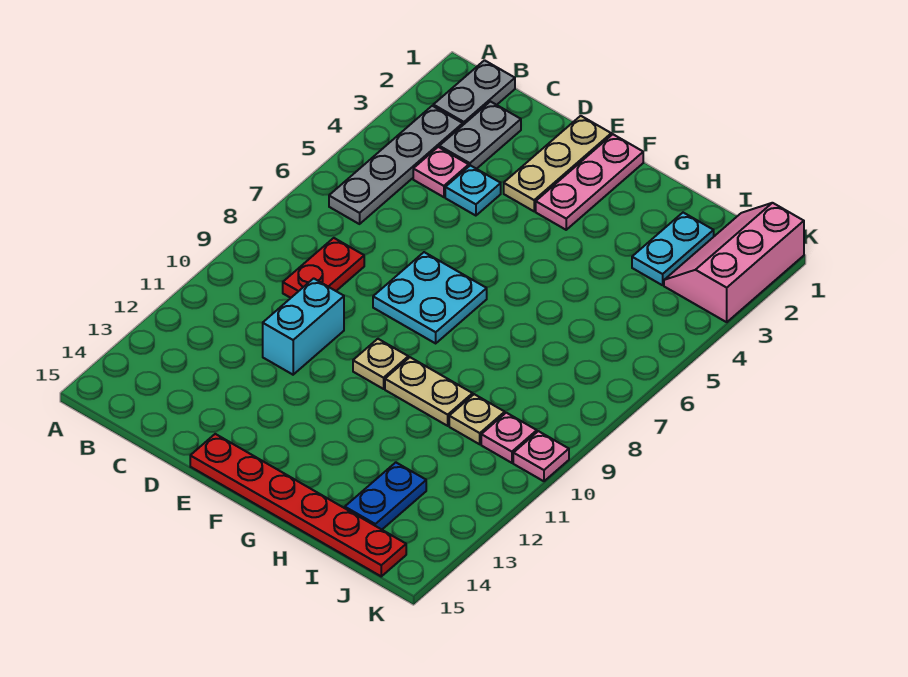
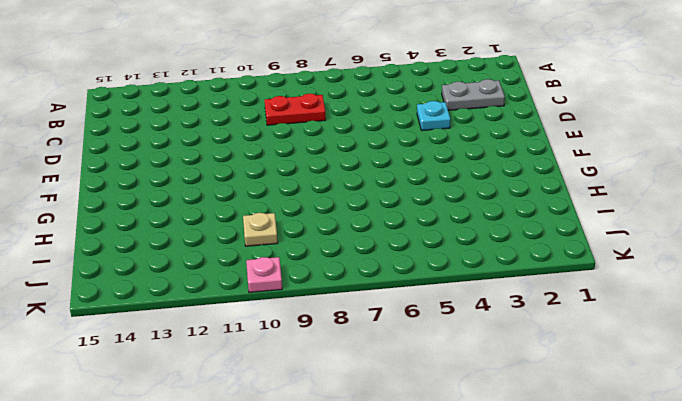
none -> grey 1x2 plate [433,60,515,125]
none -> grey 1x4 plate [329,106,463,224]
none -> pink 1x1 plate [413,147,469,197]

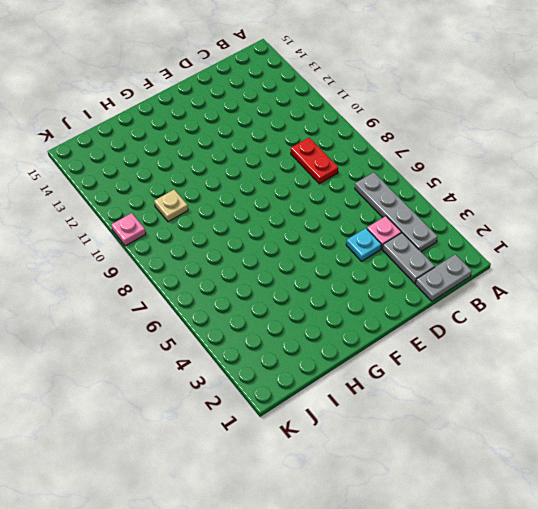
grey 1x2 plate [416,254,472,301] -> grey 1x2 plate turned to [433,60,515,125]
none -> cyan 1x2 brick [263,278,344,375]
none -> tan 1x3 plate [504,116,611,211]
none -> cyan 2x2 plate [373,252,487,343]

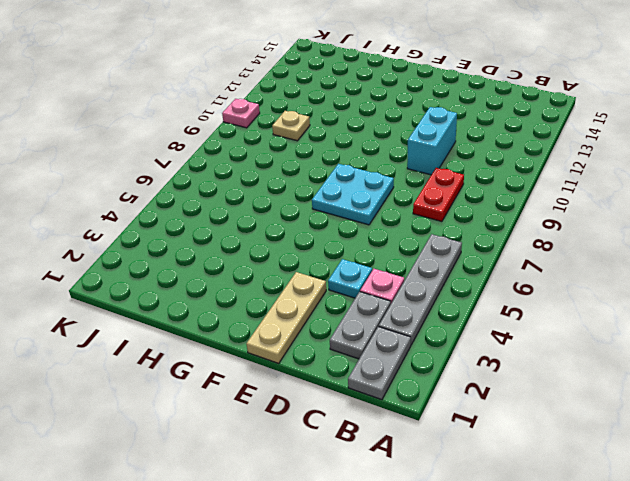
none -> red 1x6 plate [190,434,406,576]
none -> pink 1x3 plate [536,134,643,230]
none -> tan 1x1 plate [353,339,408,389]

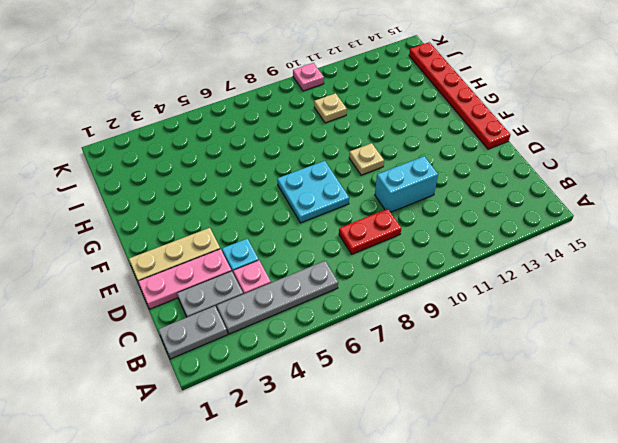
pink 1x3 plate [138,249,231,309] -> pink 1x3 plate moved to [536,134,643,230]
none -> tan 1x2 plate [385,357,473,426]
none -> cyan 1x2 plate [632,213,714,285]
none -> blue 1x2 plate [345,462,426,530]

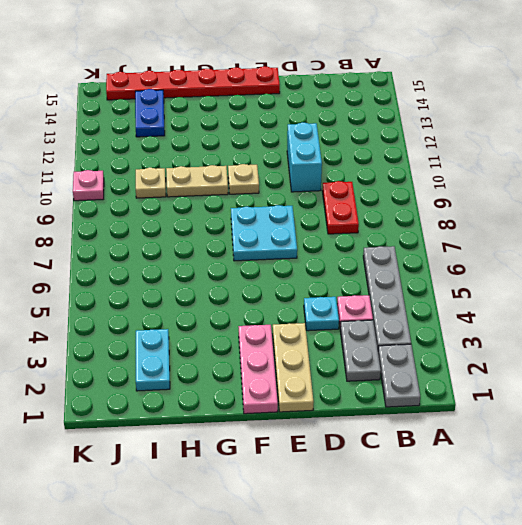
none -> pink 2x3 slope [664,203,804,322]
none -> pink 1x1 plate [481,413,537,463]

